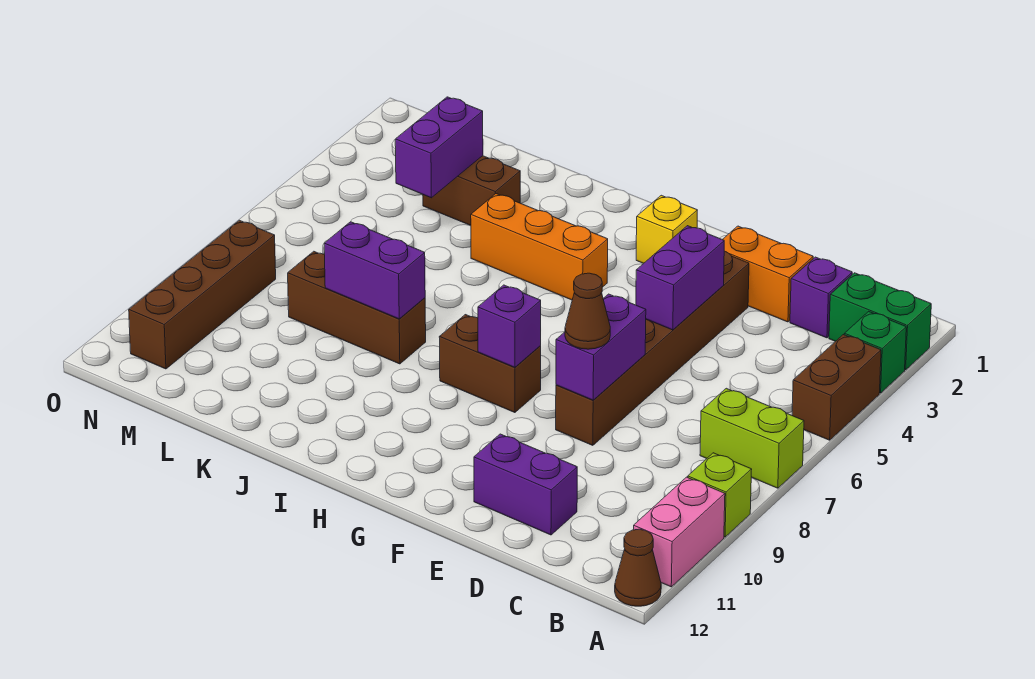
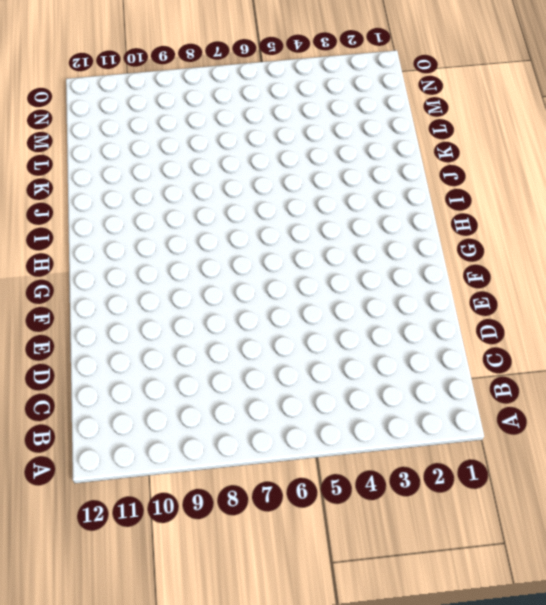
none -> green 1x2 brick [829,273,931,370]
none -> green 1x1 brick [844,311,906,393]
none -> brown 1x2 brick [792,335,881,440]

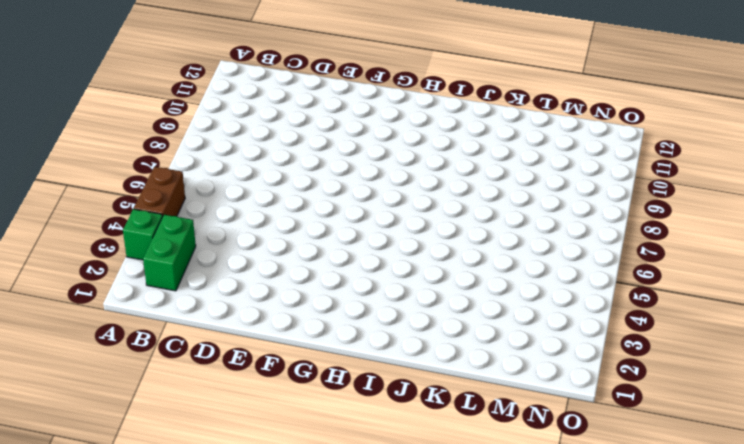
green 1x2 brick [143,215,196,291] -> green 1x2 brick turned to [829,273,931,370]
none -> lime 1x2 brick [700,388,804,488]
none -> lime 1x1 brick [688,453,752,537]
none -> pink 1x2 brick [634,477,725,587]

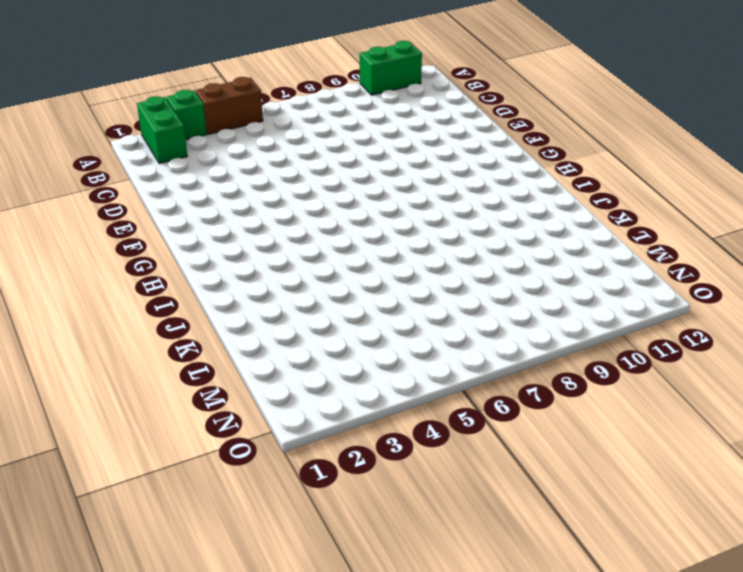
green 1x2 brick [360,41,422,95] -> pink 1x2 brick [634,477,725,587]
none -> lime 1x2 brick [700,388,804,488]
none -> lime 1x1 brick [688,453,752,537]
none -> brown 1x1 cone [615,529,661,606]

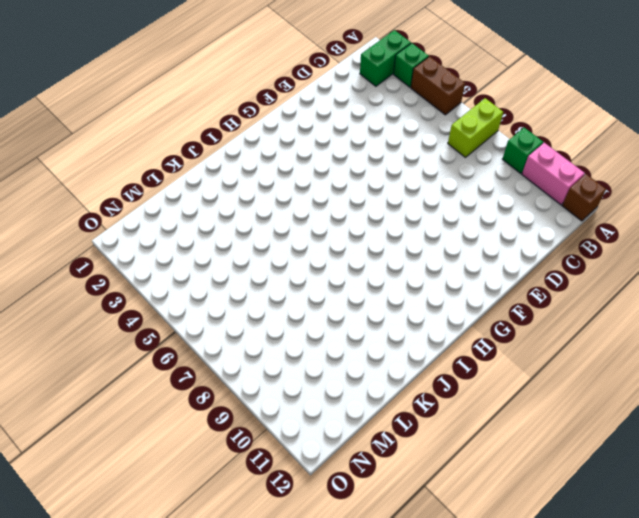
green 1x1 brick [503,128,543,174] -> lime 1x1 brick [688,453,752,537]
brown 1x1 brick [562,174,606,221] -> brown 1x1 cone [615,529,661,606]
none -> purple 1x1 brick [790,257,852,338]
none -> orange 1x2 brick [722,226,813,322]
none -> purple 1x2 brick [474,434,577,535]

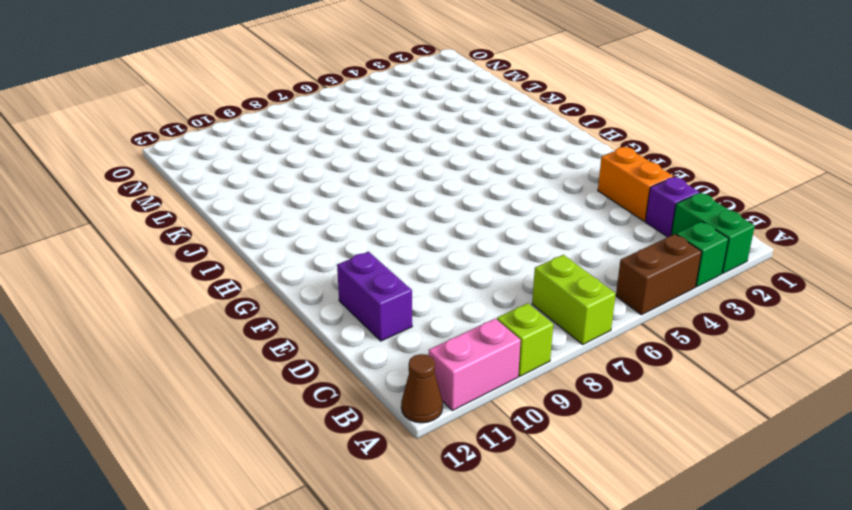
none -> brown 1x6 brick [556,251,749,445]
none -> yellow 1x1 brick [636,195,697,263]
none -> brown 1x2 brick [439,315,541,413]

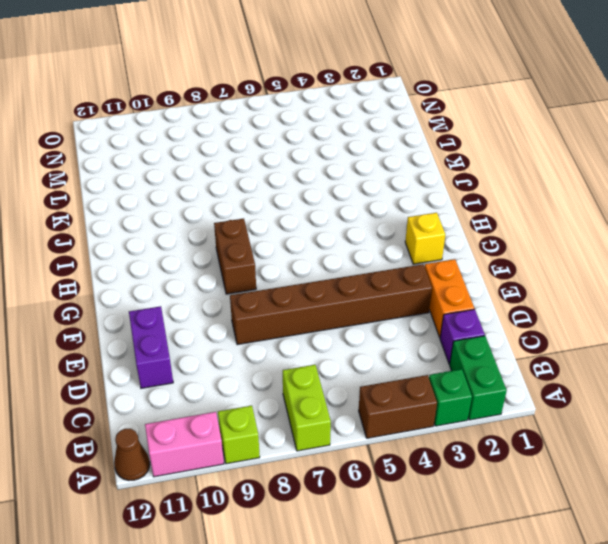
none -> orange 1x3 brick [471,194,608,300]
none -> brown 1x3 brick [288,251,426,364]
none -> brown 1x2 brick [423,156,520,226]

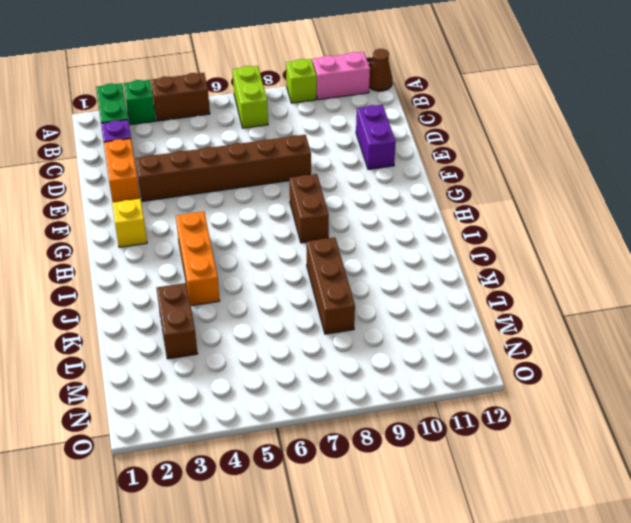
none -> brown 1x4 brick [129,220,276,369]
none -> purple 1x2 brick [636,226,724,330]
none -> purple 1x2 brick [556,294,646,400]

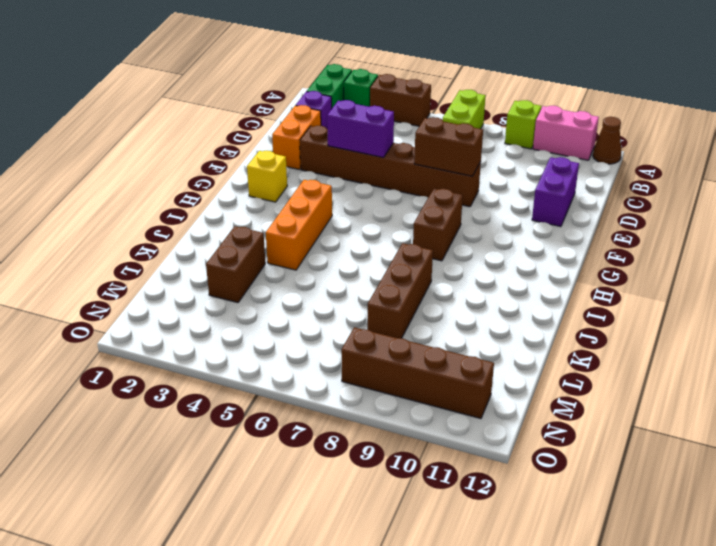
brown 1x2 brick [414,117,483,176] -> purple 1x2 brick [556,294,646,400]
none -> purple 1x1 brick [478,285,541,368]
none -> purple 1x2 brick [324,222,425,319]
none -> purple 1x2 brick [395,97,483,198]

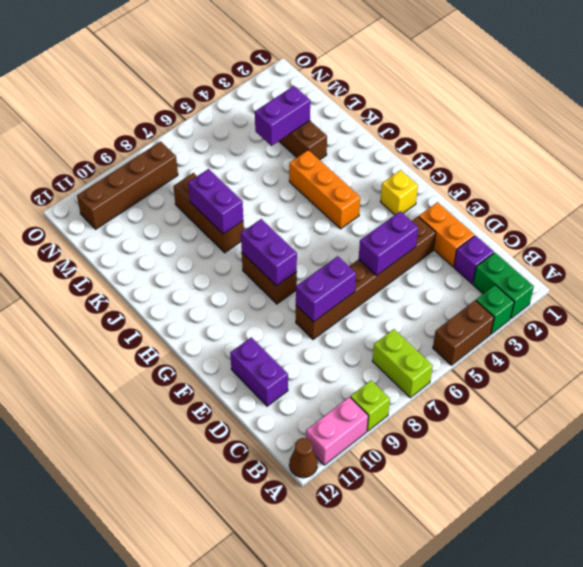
purple 1x2 brick [241,219,297,286] -> purple 1x1 brick [478,285,541,368]
none -> brown 1x1 cone [565,273,610,349]

